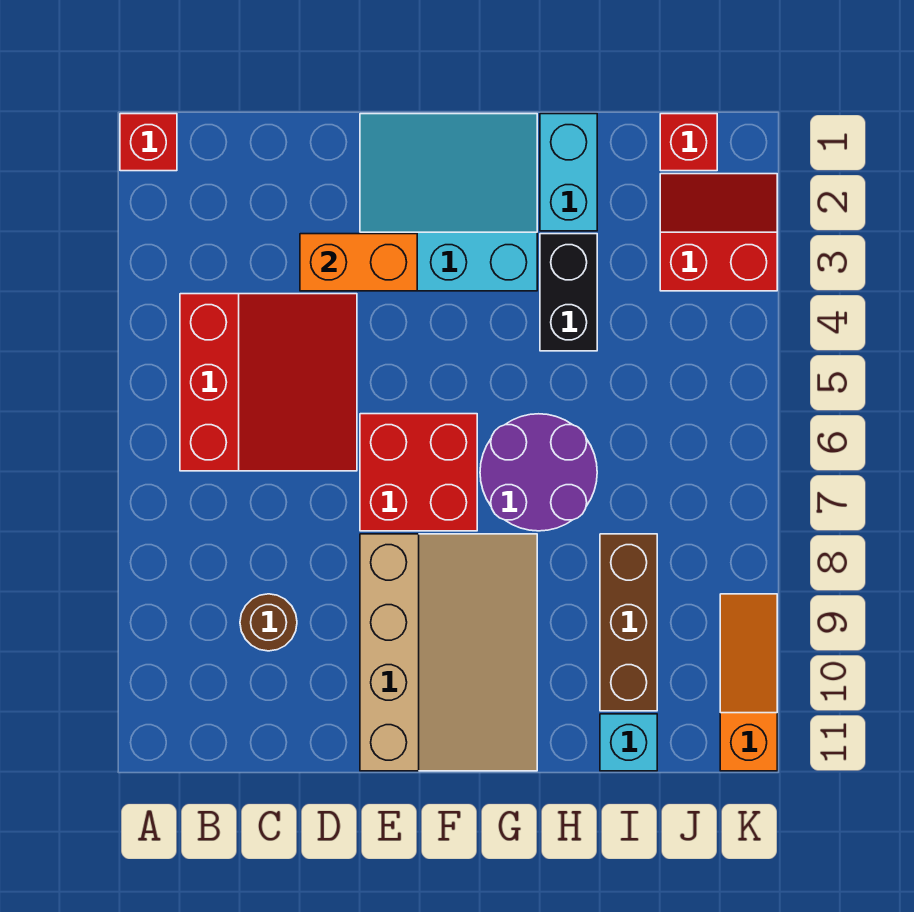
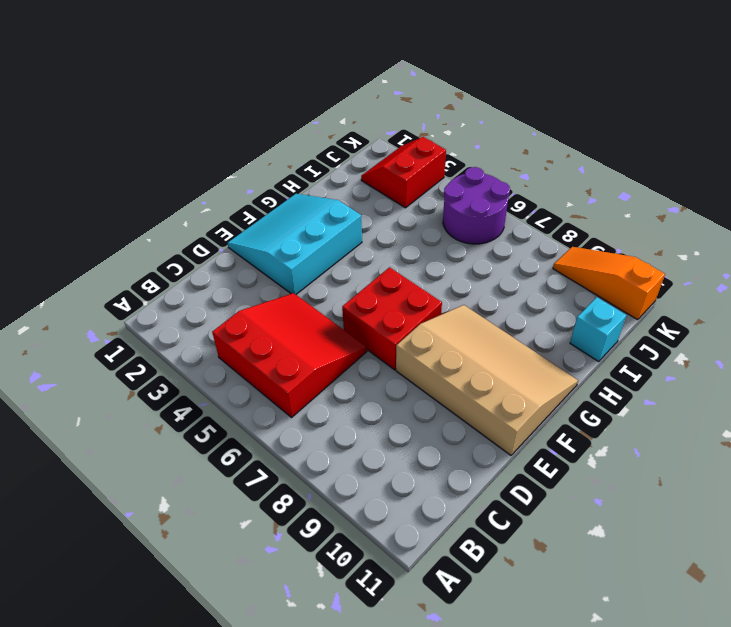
purple 2x2 round brick [443,167,510,244] -> purple 2x2 round brick moved to [480,414,597,531]
none -> red 1x1 brick [120,114,177,171]
none -> brown 1x1 round brick [240,594,297,651]
none -> cyan 1x2 brick [540,114,597,231]

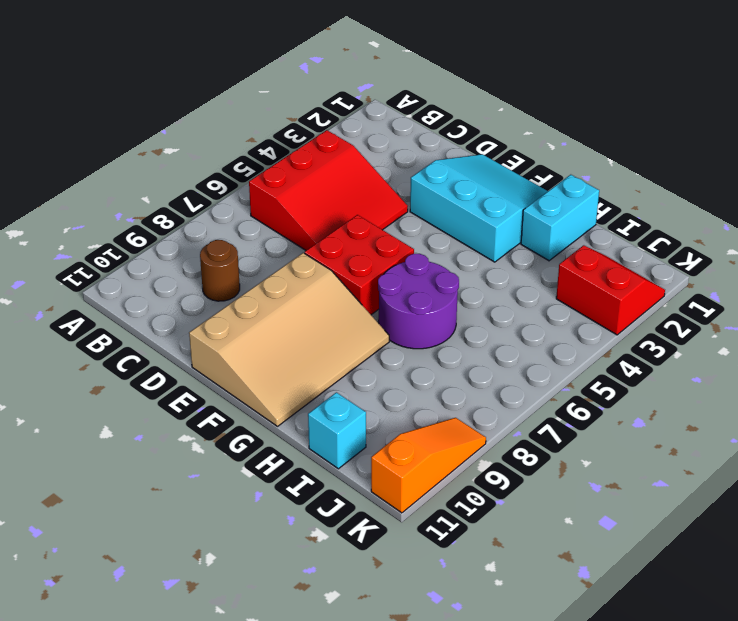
none -> red 1x1 brick [120,114,177,171]
none -> black 1x2 brick [540,234,597,351]
none -> brown 1x3 brick [600,534,657,711]

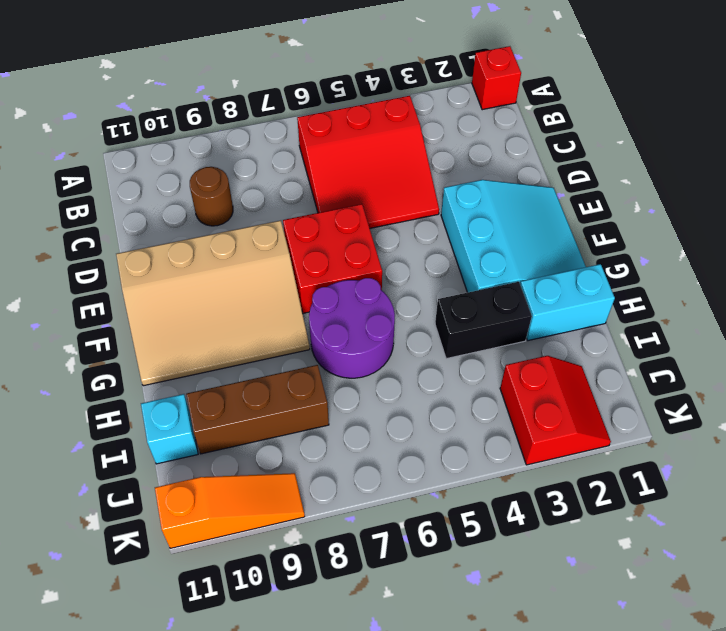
none -> red 1x1 brick [660,114,717,171]
none -> orange 1x2 brick [300,234,417,291]

